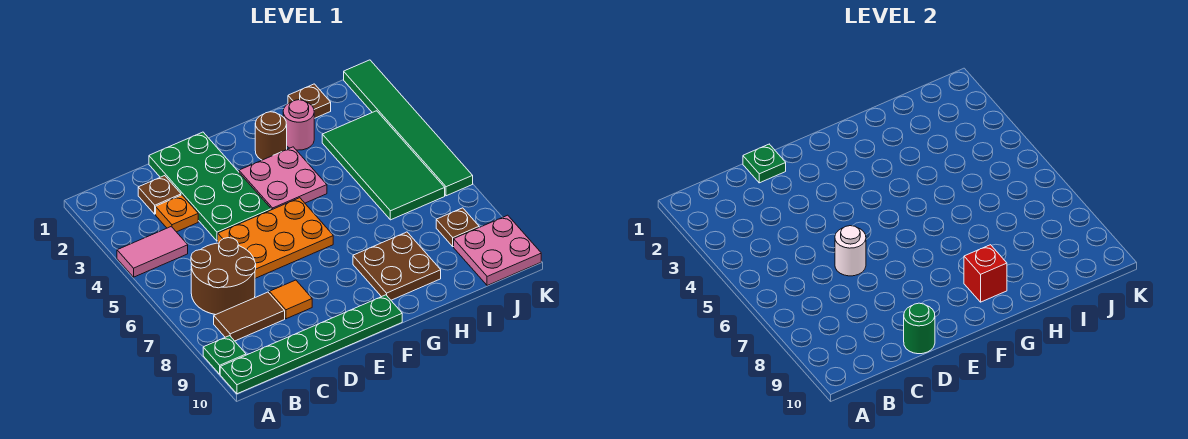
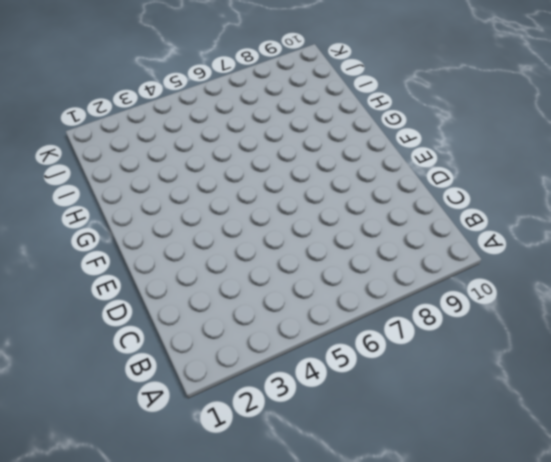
none -> pink 1x2 tile [117,226,188,277]
none -> green 1x1 plate [203,336,246,374]
none -> green 1x6 plate [220,295,402,394]

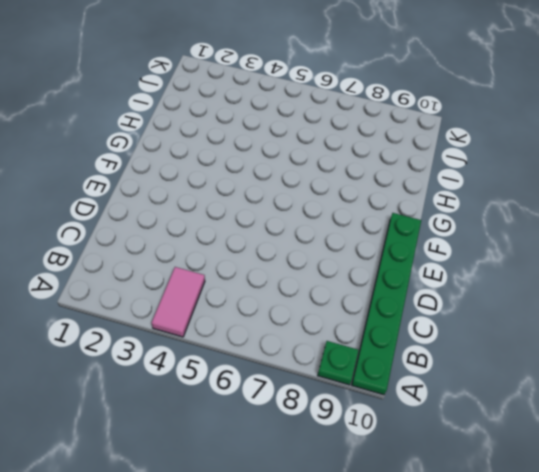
none -> brown 2x2 round brick [191,238,256,315]
none -> brown 1x2 tile [214,292,285,341]
none -> brown 1x1 plate [138,176,181,214]

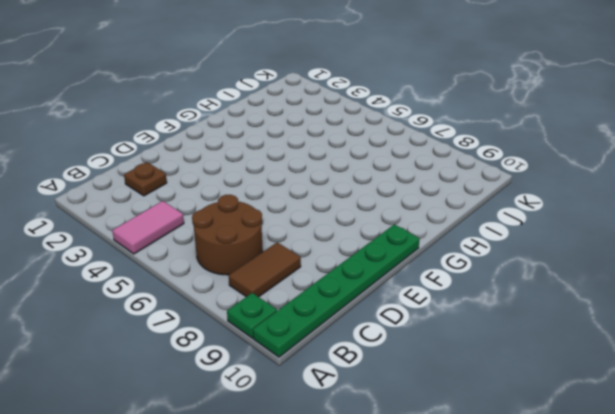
none -> orange 1x1 plate [156,195,198,232]
none -> green 2x4 plate [149,132,271,241]
none -> orange 2x3 plate [218,198,333,278]

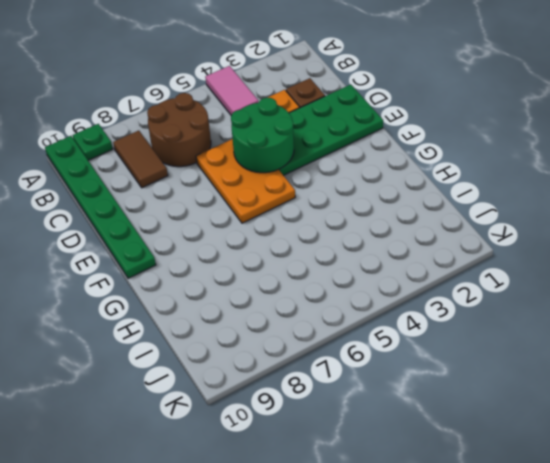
green 2x2 round brick [231,98,294,173] -> none
none -> orange 1x1 tile [269,280,312,319]
none -> pink 2x2 plate [239,147,327,210]
none -> brown 1x1 round brick [255,112,287,160]

